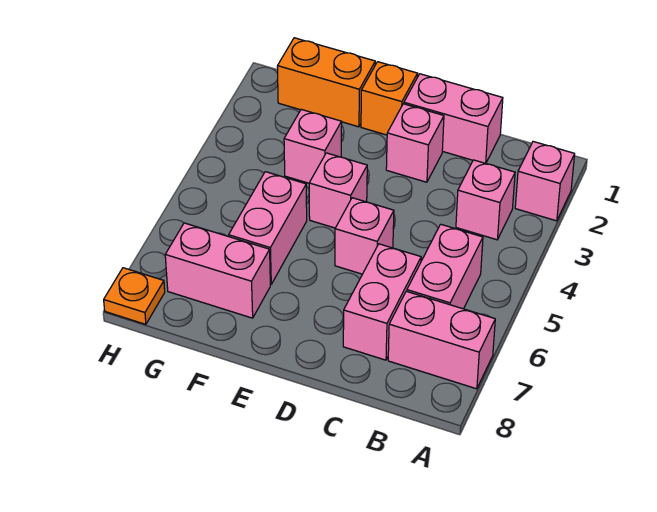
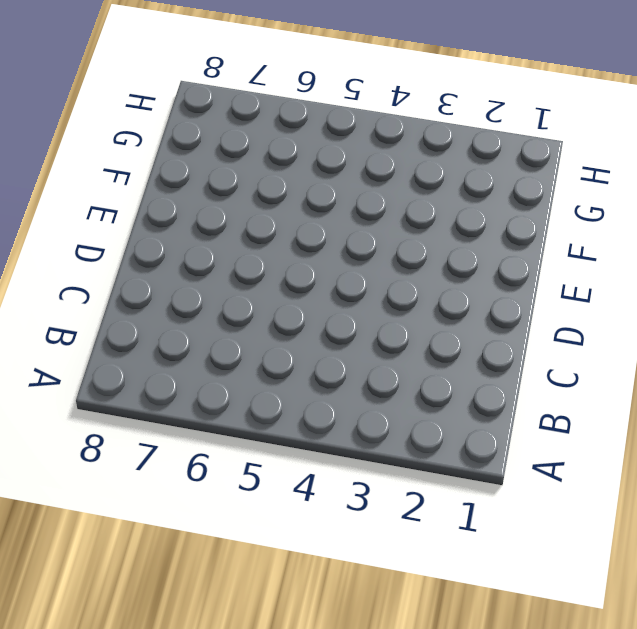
none -> pink 1x1 brick [515,142,575,221]
none -> pink 1x2 brick [388,291,495,389]
none -> pink 1x1 brick [456,160,515,240]

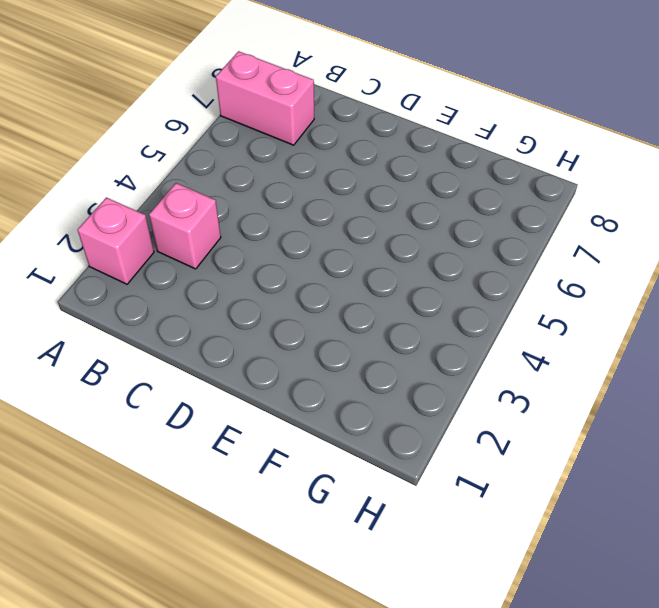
none -> pink 1x2 brick [407,224,483,309]
none -> pink 1x2 brick [404,74,503,163]
none -> pink 1x2 brick [343,244,421,360]

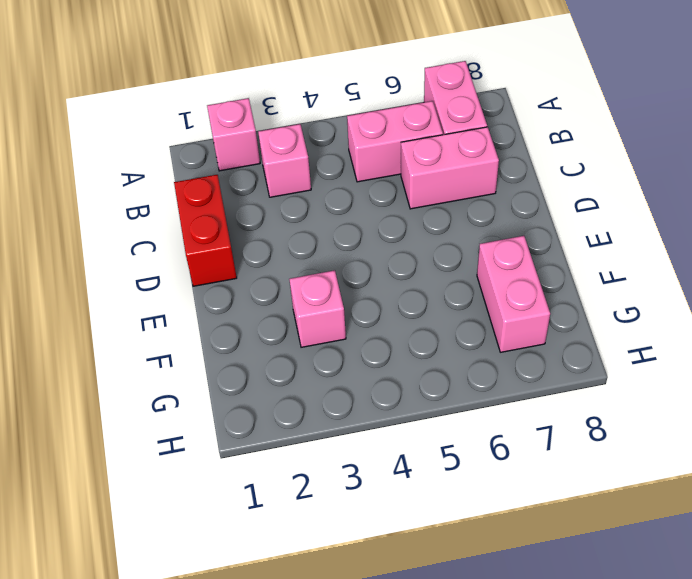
red 1x2 brick [174,175,237,286] -> pink 1x2 brick [404,74,503,163]
none -> pink 1x1 brick [386,104,444,182]
none -> pink 1x1 brick [335,198,394,274]
none -> orange 1x1 brick [361,62,418,135]

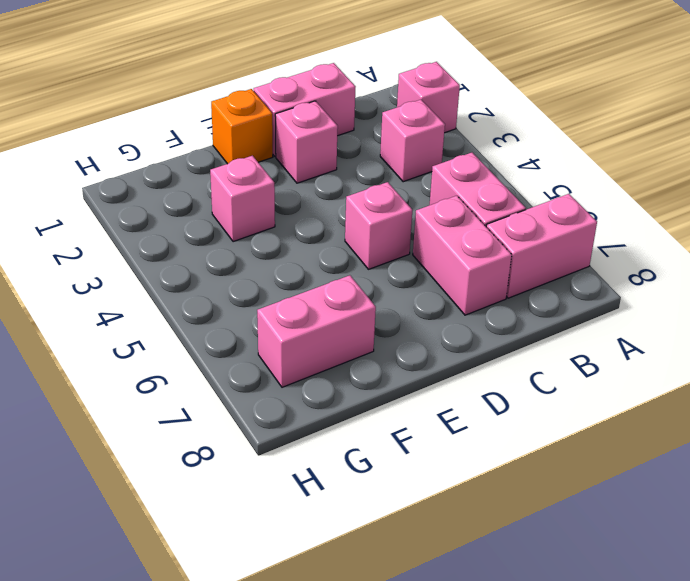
none -> pink 1x1 brick [309,153,367,228]
none -> orange 1x2 brick [277,38,375,127]
none -> pink 1x2 brick [229,172,307,284]

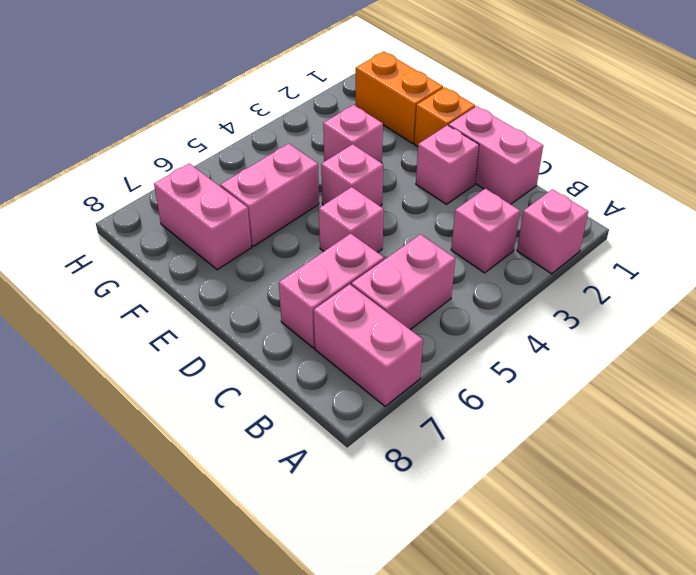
none -> orange 1x1 plate [104,268,165,324]

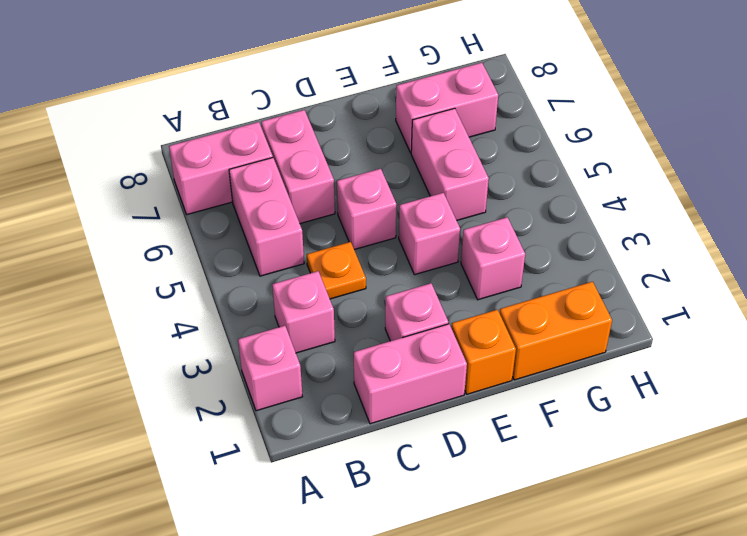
orange 1x1 plate [307,242,366,299] -> orange 1x1 plate moved to [104,268,165,324]

